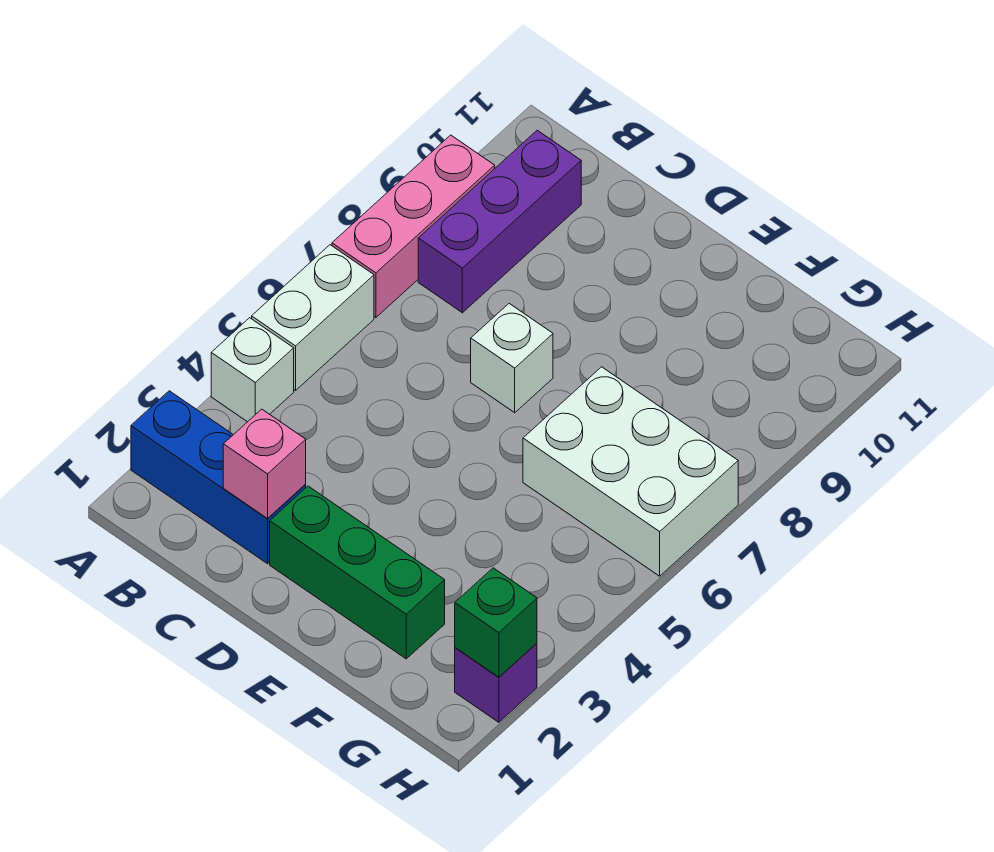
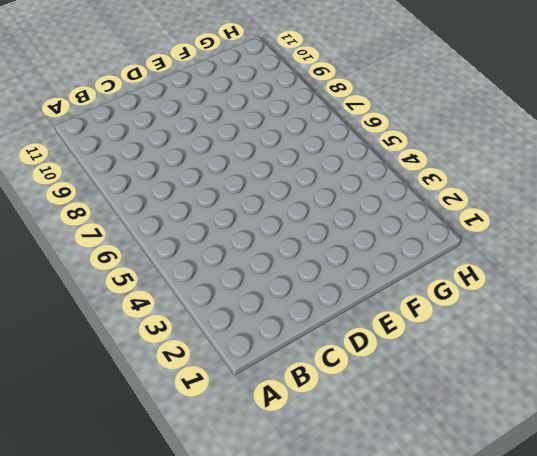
none -> blue 1x3 brick [131,391,306,564]
none -> white 1x1 brick [211,318,294,422]

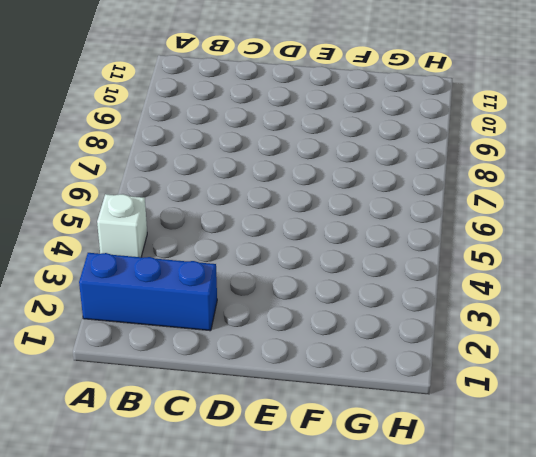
none -> white 1x2 brick [252,245,374,390]
none -> pink 1x3 brick [332,135,495,317]

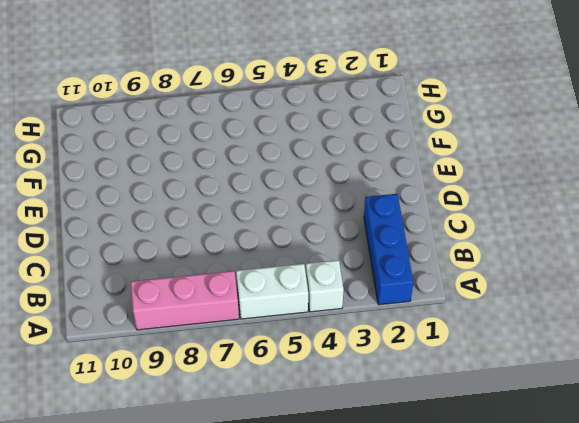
none -> purple 1x3 brick [418,130,581,313]
none -> green 1x3 brick [270,486,445,659]

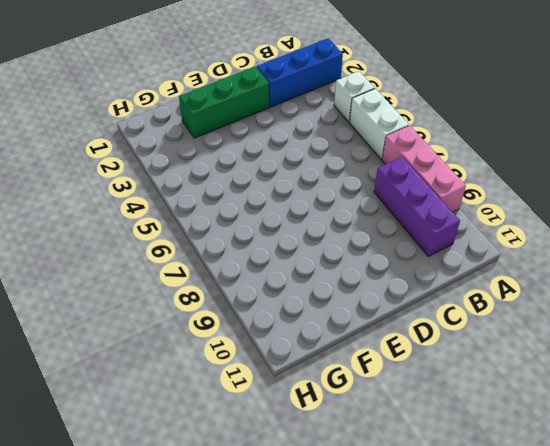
none -> white 1x1 brick [471,304,553,413]
none -> white 2x3 brick [523,367,738,576]

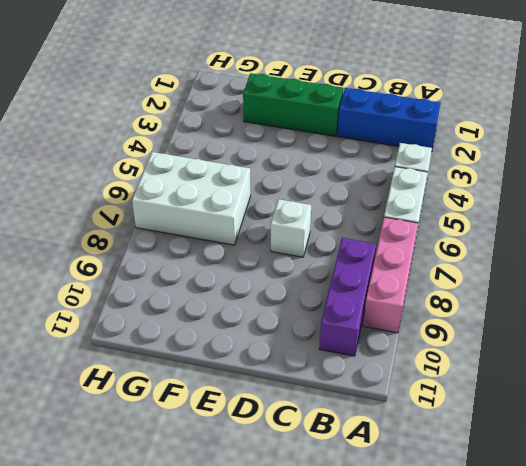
none -> purple 1x1 brick [455,643,537,722]
none -> pink 1x1 brick [223,409,306,518]

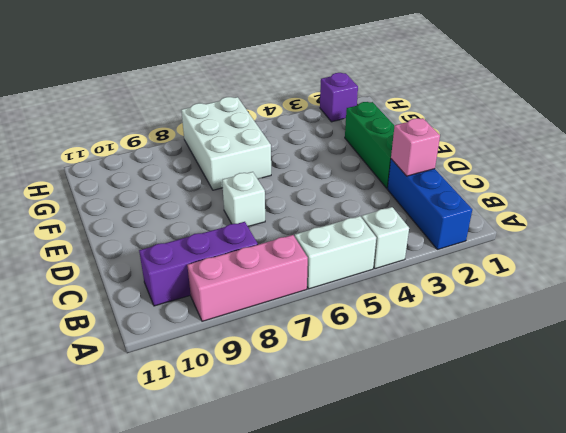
none -> green 1x1 brick [455,568,537,677]

